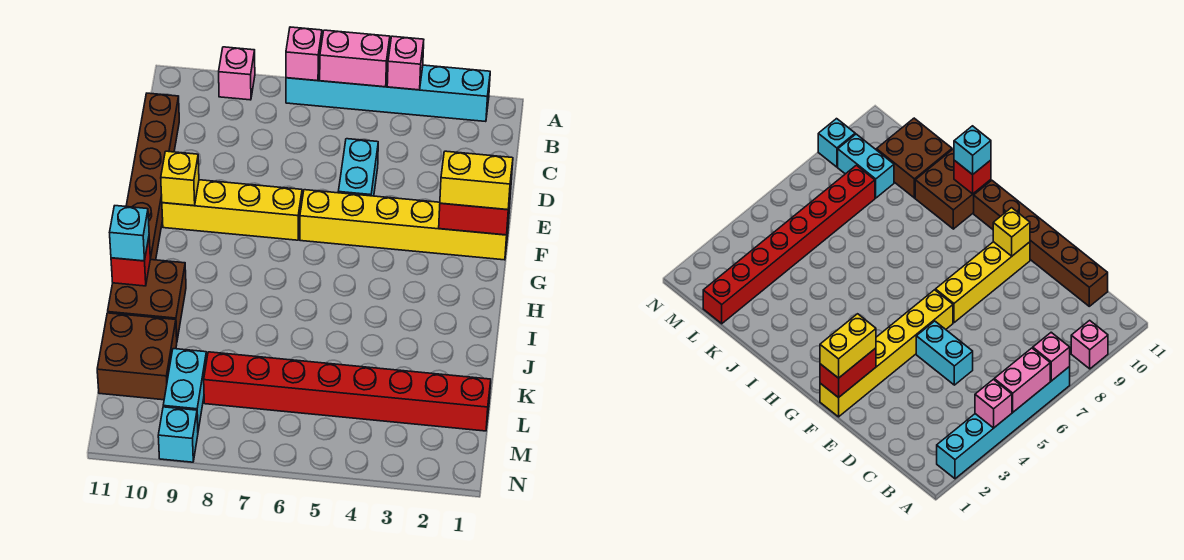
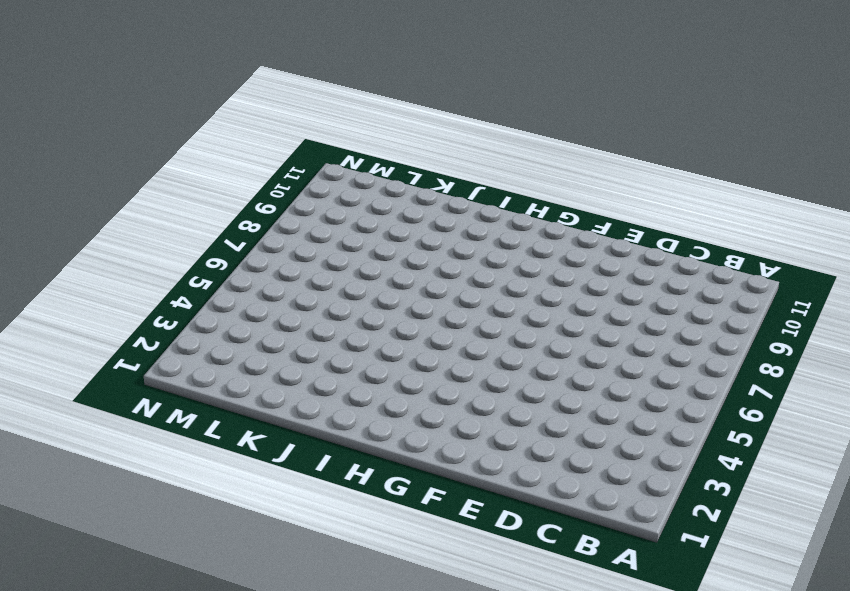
none -> cyan 1x6 brick [286,65,490,122]
none -> pink 1x1 brick [219,47,255,100]
none -> brown 1x6 brick [126,93,179,260]

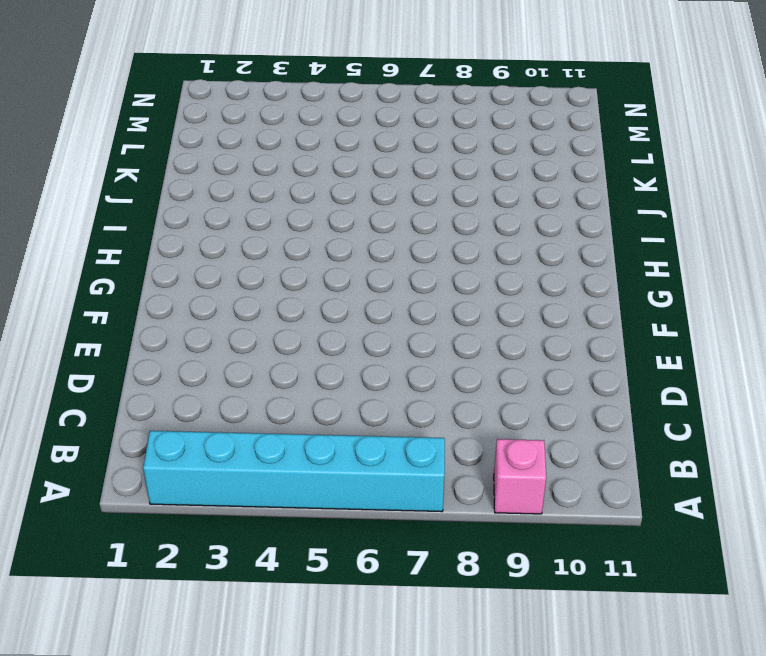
none -> brown 1x6 brick [126,93,179,260]
none -> cyan 1x2 brick [338,139,378,196]
none -> yellow 1x6 brick [300,190,509,260]

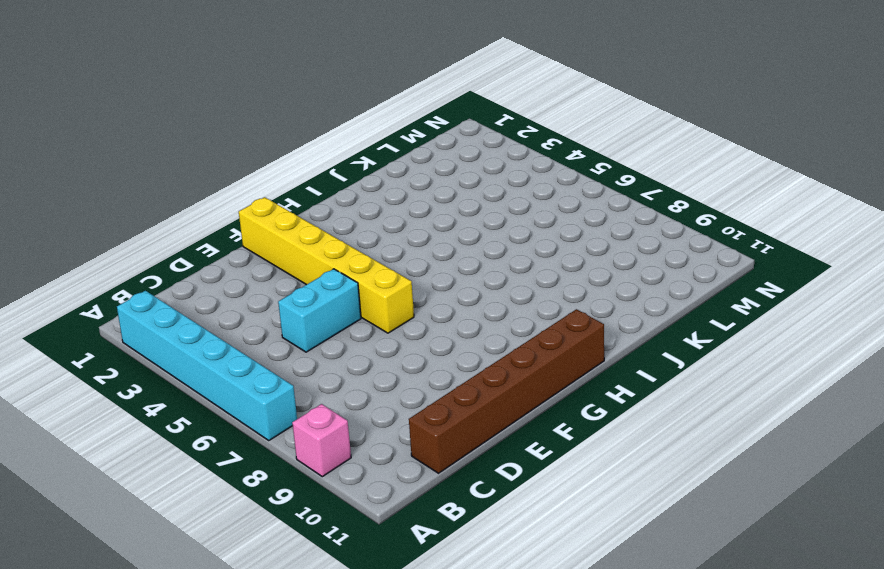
none -> yellow 1x4 brick [162,180,302,240]
none -> brown 2x2 brick [108,260,186,340]
none -> brown 2x2 brick [97,313,177,400]

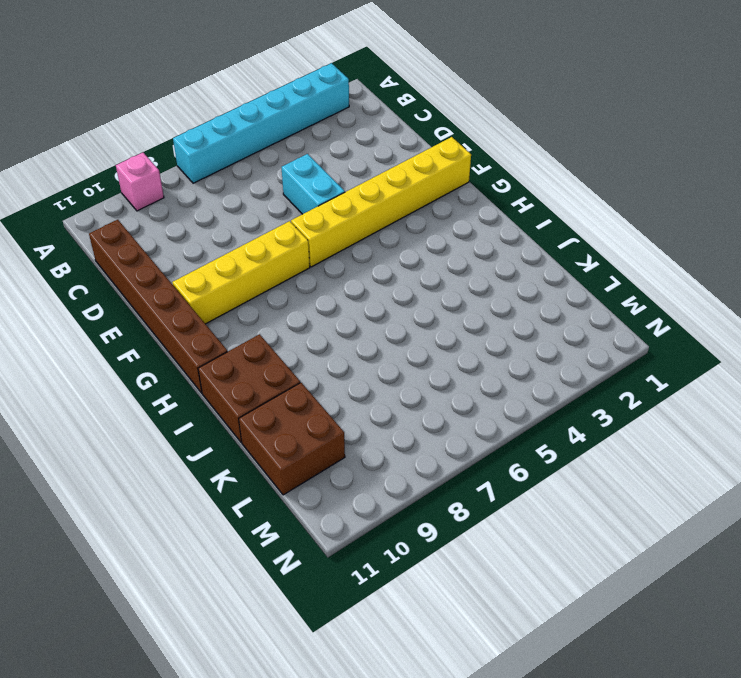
none -> red 1x8 brick [204,352,491,431]
none -> cyan 1x2 brick [163,349,207,430]
none -> cyan 1x1 brick [158,407,198,462]

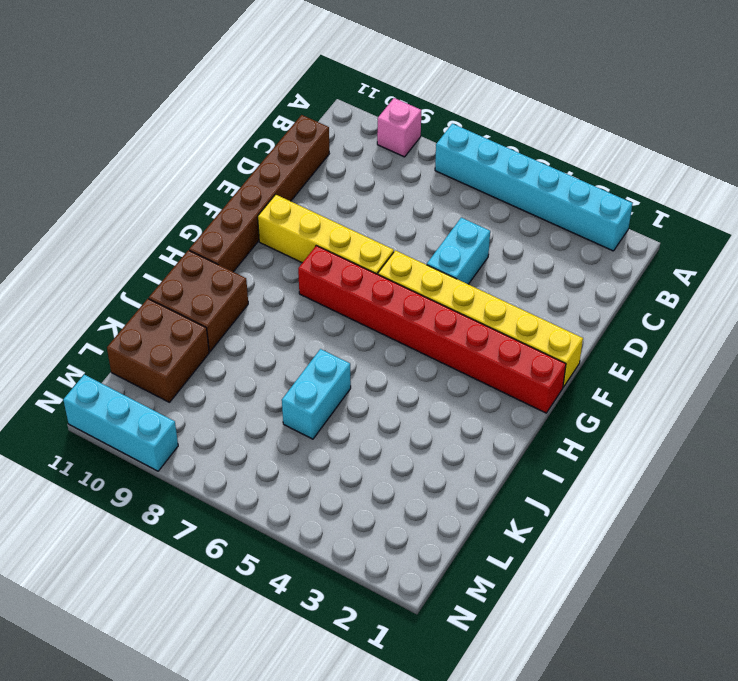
red 1x8 brick [298,246,566,413] -> red 1x8 brick moved to [204,352,491,431]
cyan 1x2 brick [282,349,351,439] -> cyan 1x2 brick moved to [163,349,207,430]
cyan 1x3 brick [63,375,178,471] -> cyan 1x1 brick [158,407,198,462]
none -> pink 1x1 brick [387,36,424,90]
none -> pink 1x2 brick [320,30,390,87]
none -> pink 1x1 brick [286,27,322,81]

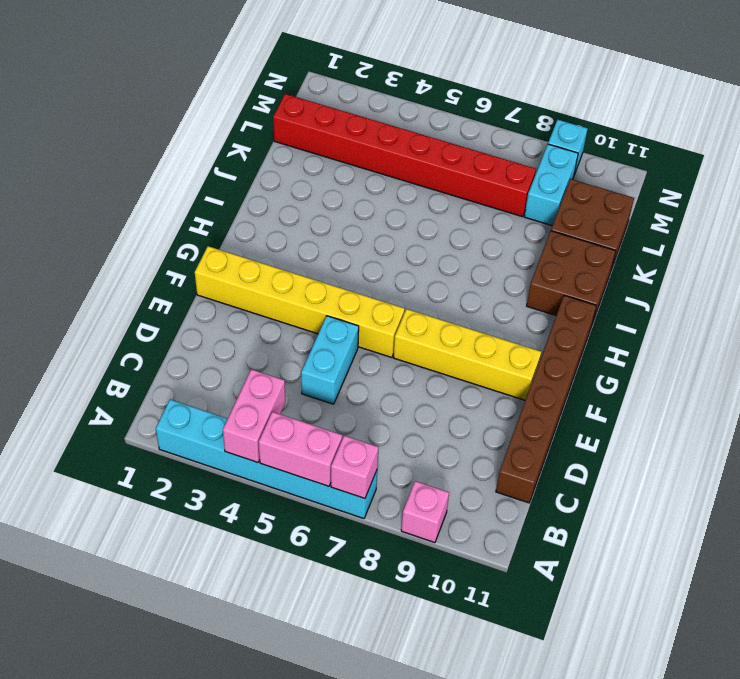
pink 1x2 brick [223,369,285,463] -> pink 1x1 brick [387,36,424,90]
none -> red 1x2 brick [439,191,511,235]
none -> yellow 1x1 brick [161,151,199,206]
none -> red 1x1 brick [111,238,151,286]

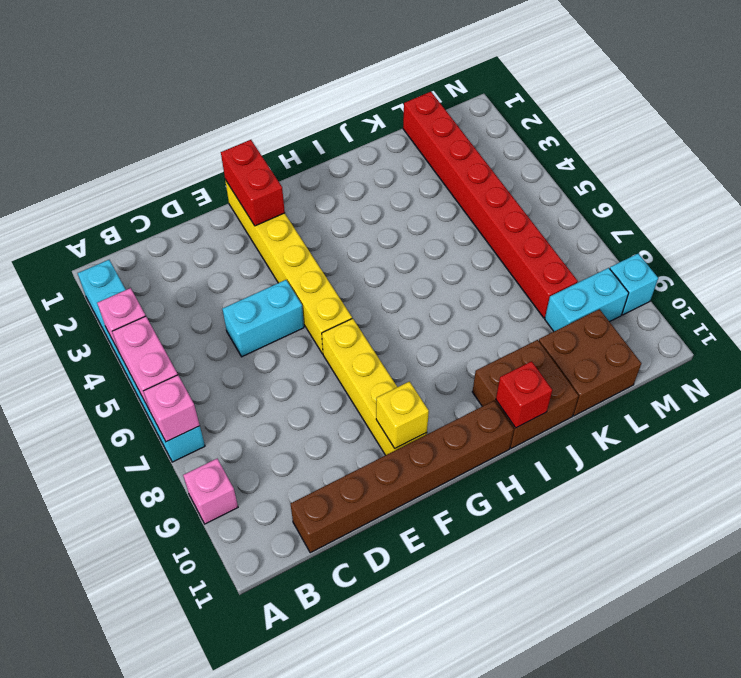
none -> yellow 1x2 brick [440,151,513,210]
none -> cyan 1x1 brick [110,206,149,261]

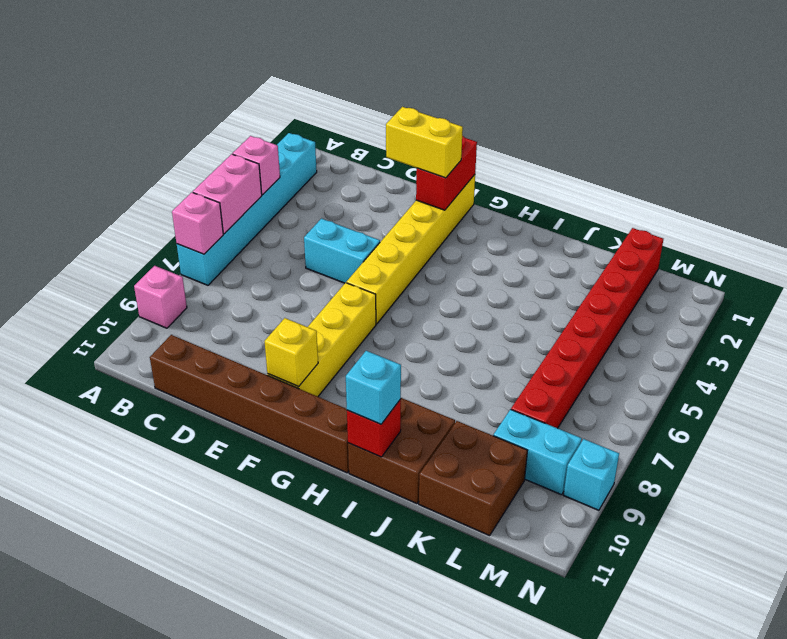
yellow 1x2 brick [386,107,463,178] -> yellow 1x2 brick turned to [440,151,513,210]

